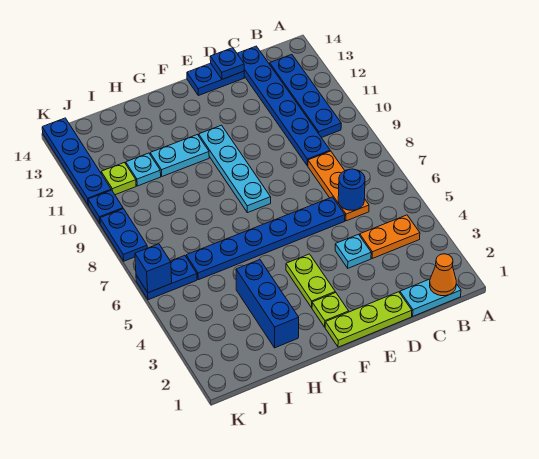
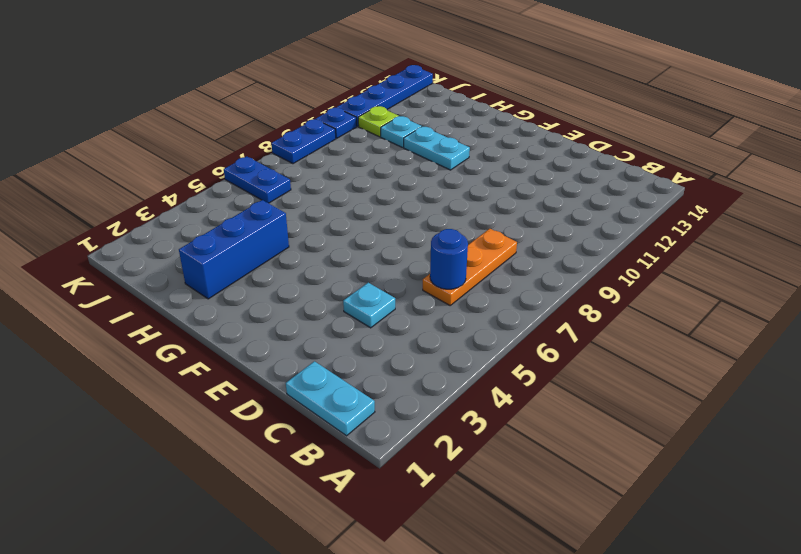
none -> orange 1x2 plate [360,215,420,258]
none -> blue 1x4 plate [270,54,341,138]
none -> blue 1x6 plate [237,46,330,166]

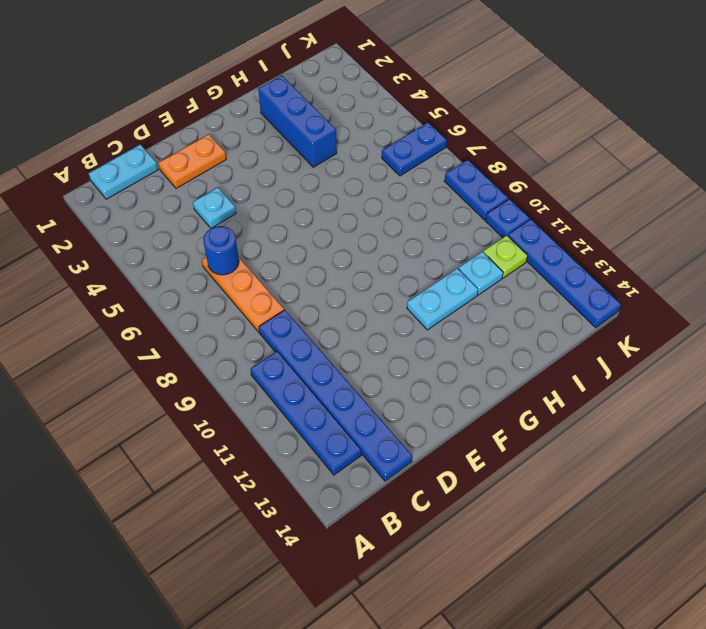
orange 1x2 plate [159,134,226,188] -> orange 1x2 plate moved to [360,215,420,258]
none -> lime 1x3 plate [325,292,412,347]
none -> blue 1x6 plate [186,197,345,280]
none -> blue 1x2 plate [187,63,245,96]

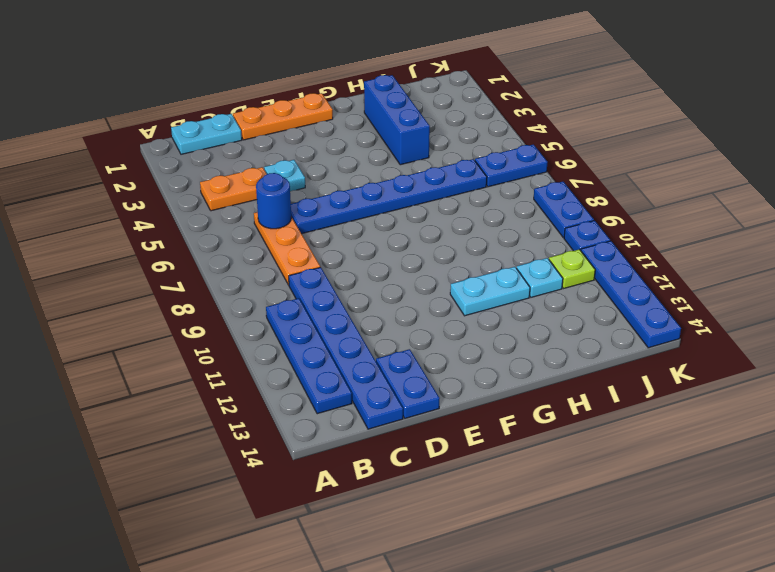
orange 1x3 plate [233,93,333,140] -> lime 1x3 plate [325,292,412,347]
blue 1x2 plate [376,349,440,418] -> blue 1x2 plate turned to [187,63,245,96]
none -> lime 1x1 plate [312,292,349,327]
none -> lime 1x2 plate [286,254,335,308]
none -> cyan 1x4 plate [199,125,271,213]

